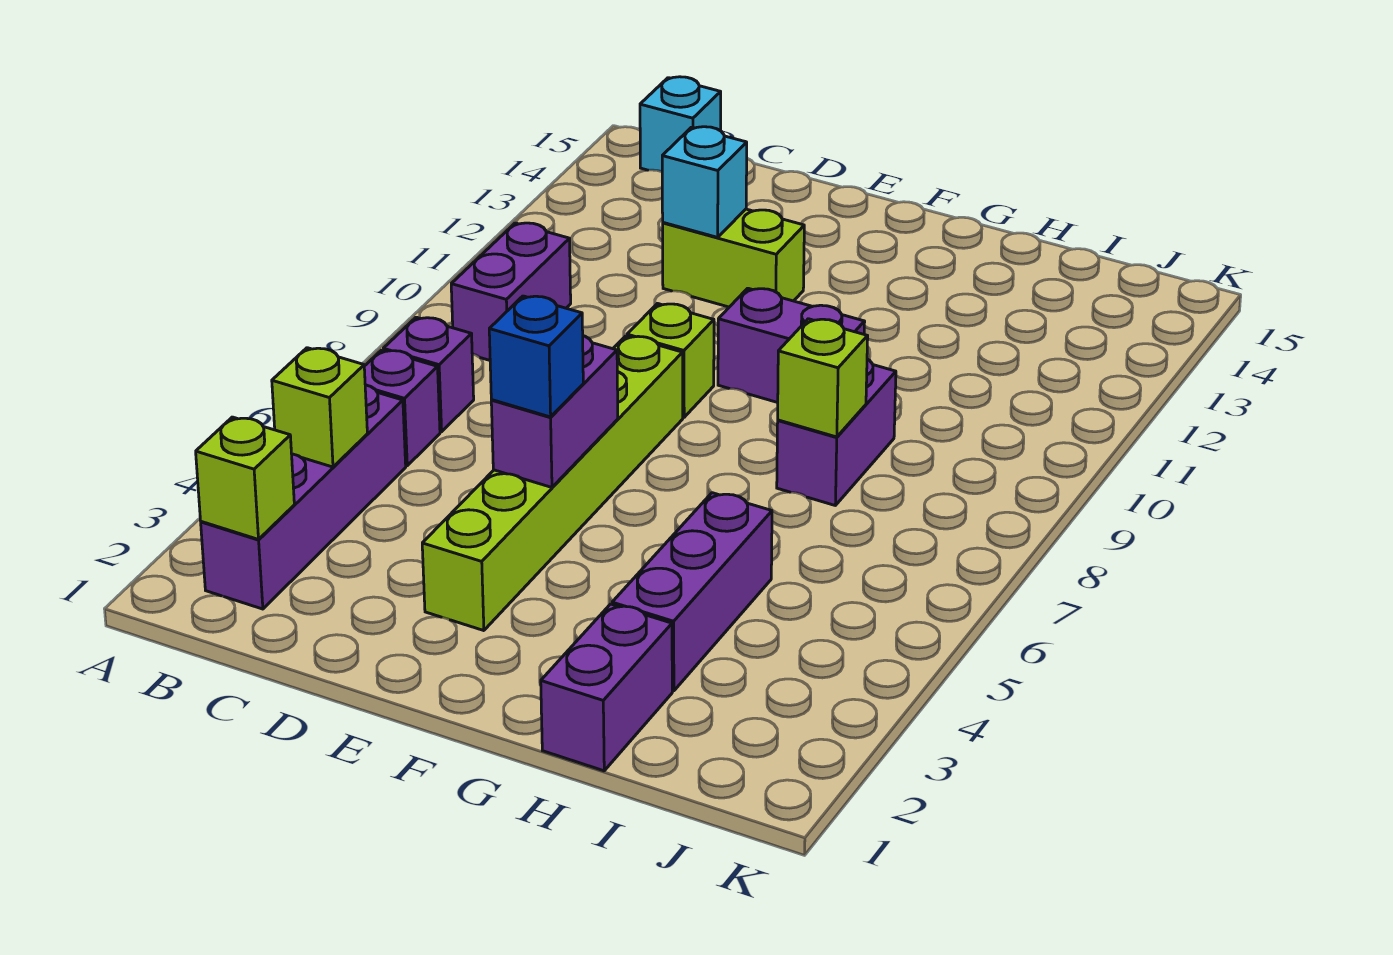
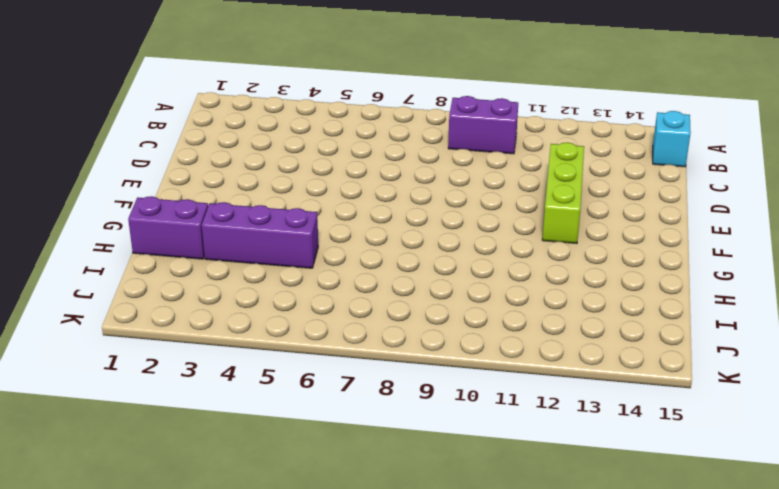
lime 1x3 brick [542,142,584,244] -> lime 1x2 brick [663,209,804,307]
none -> purple 1x4 brick [201,385,406,609]
none -> purple 1x1 brick [364,350,440,466]
none -> purple 1x1 brick [383,317,474,432]

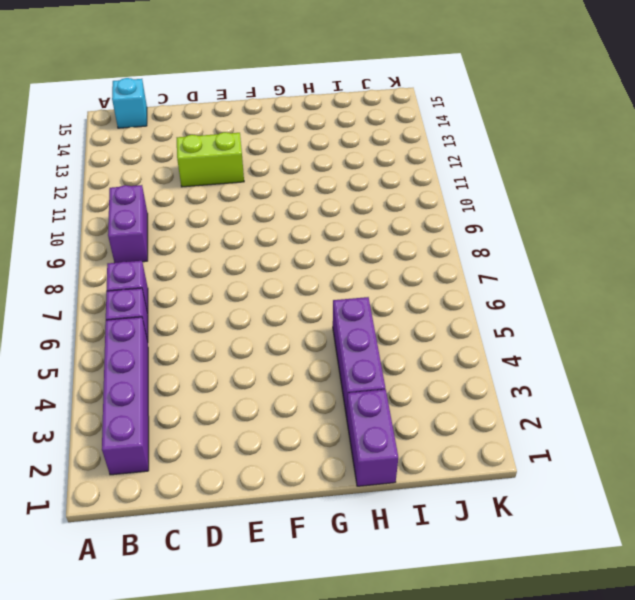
none -> lime 1x6 brick [422,336,683,631]
none -> lime 1x1 brick [627,304,714,417]
none -> purple 1x2 brick [718,288,865,403]

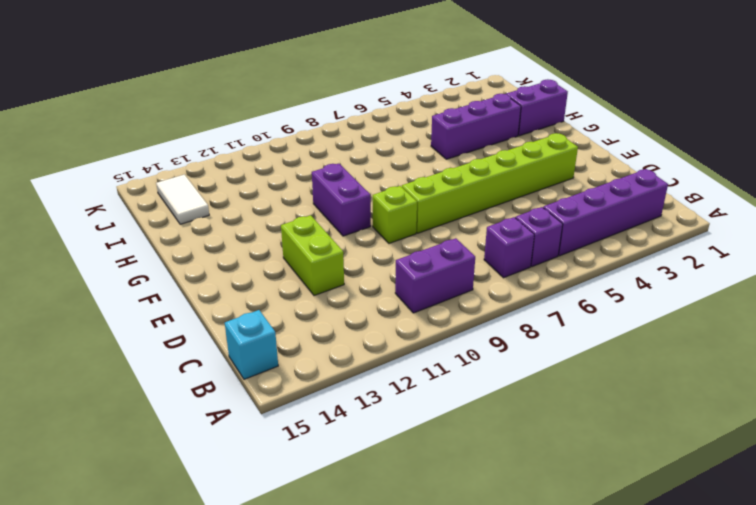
white 1x2 tile [156,175,209,224] -> none
none -> purple 1x2 brick [777,359,896,505]
none -> lime 1x1 brick [196,417,294,539]
none -> lime 1x1 brick [272,348,367,467]

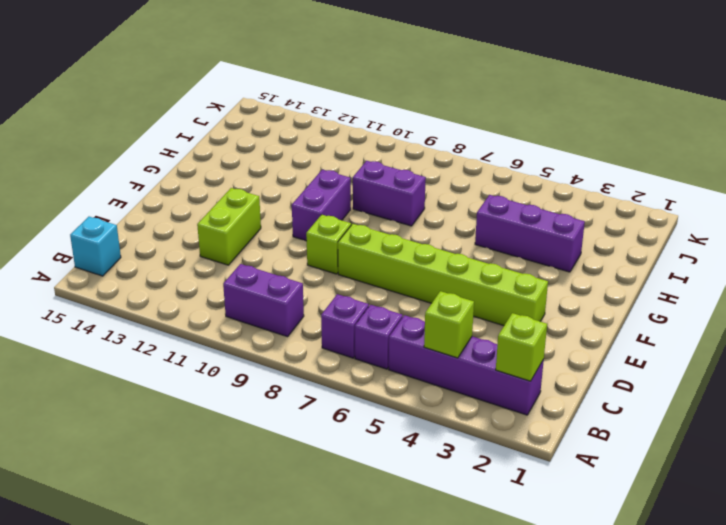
none -> purple 1x2 brick [541,604,672,771]
none -> cyan 1x1 brick [662,127,747,237]
none -> purple 1x2 brick [491,336,618,487]

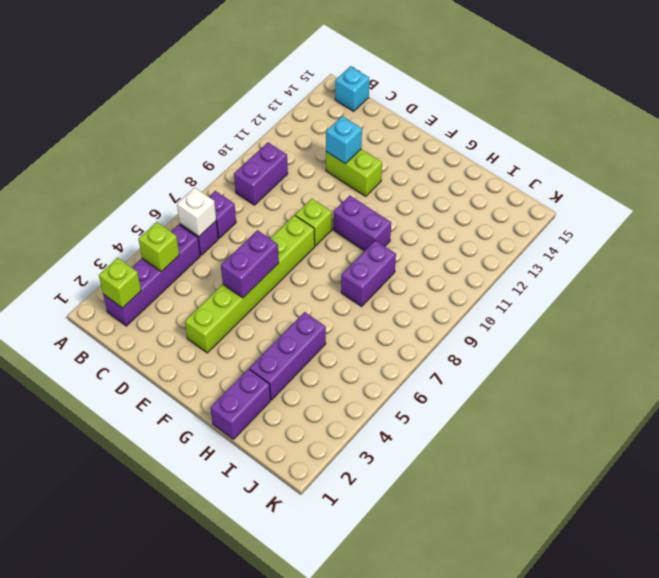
white 1x1 brick [177,188,216,236] -> none
none -> lime 1x1 brick [778,319,868,437]
none -> blue 1x1 brick [489,296,583,417]

